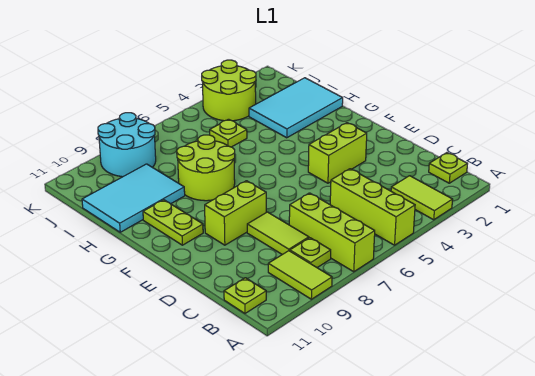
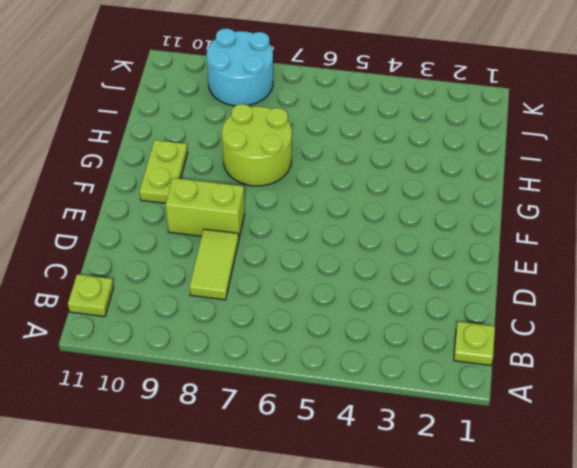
none -> lime 1x2 tile [391,176,453,220]
none -> lime 1x3 brick [330,169,415,245]
none -> lime 1x3 brick [289,193,375,272]

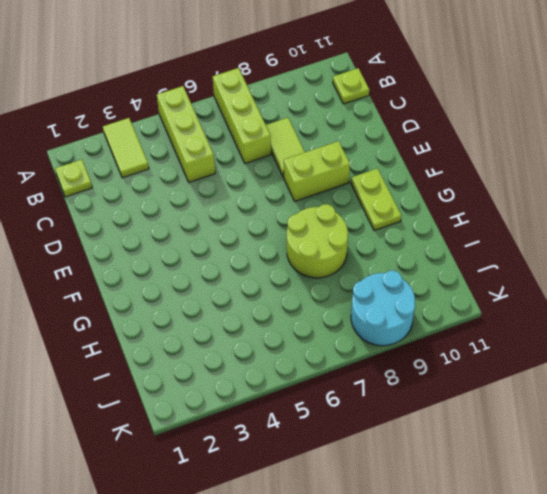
none -> lime 1x2 tile [268,251,332,299]
none -> lime 1x1 plate [290,238,331,268]
none -> lime 1x2 brick [308,123,367,183]

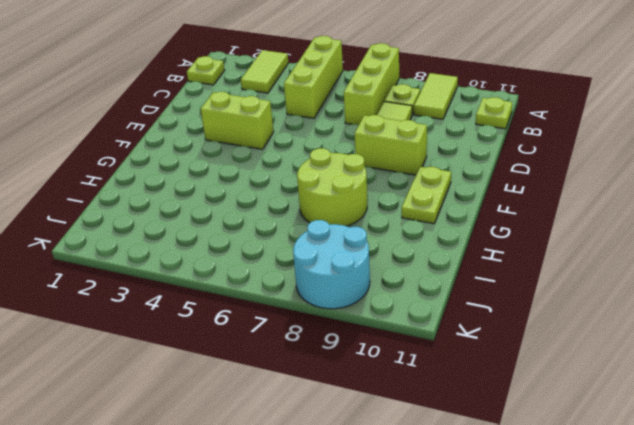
none -> cyan 2x3 tile [249,78,343,138]
none -> cyan 2x3 tile [82,164,185,232]
none -> lime 1x1 plate [210,119,247,147]

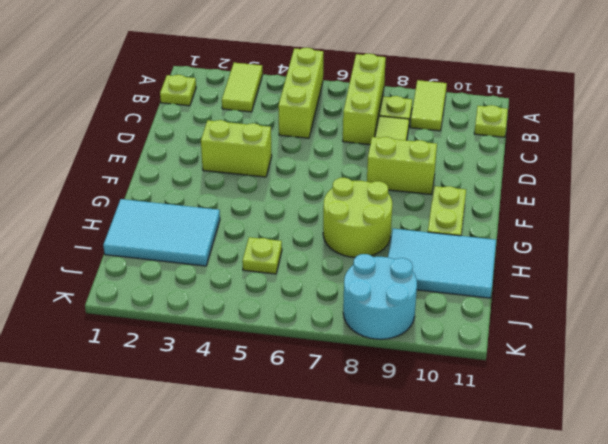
none -> lime 2x2 round brick [202,60,256,121]

